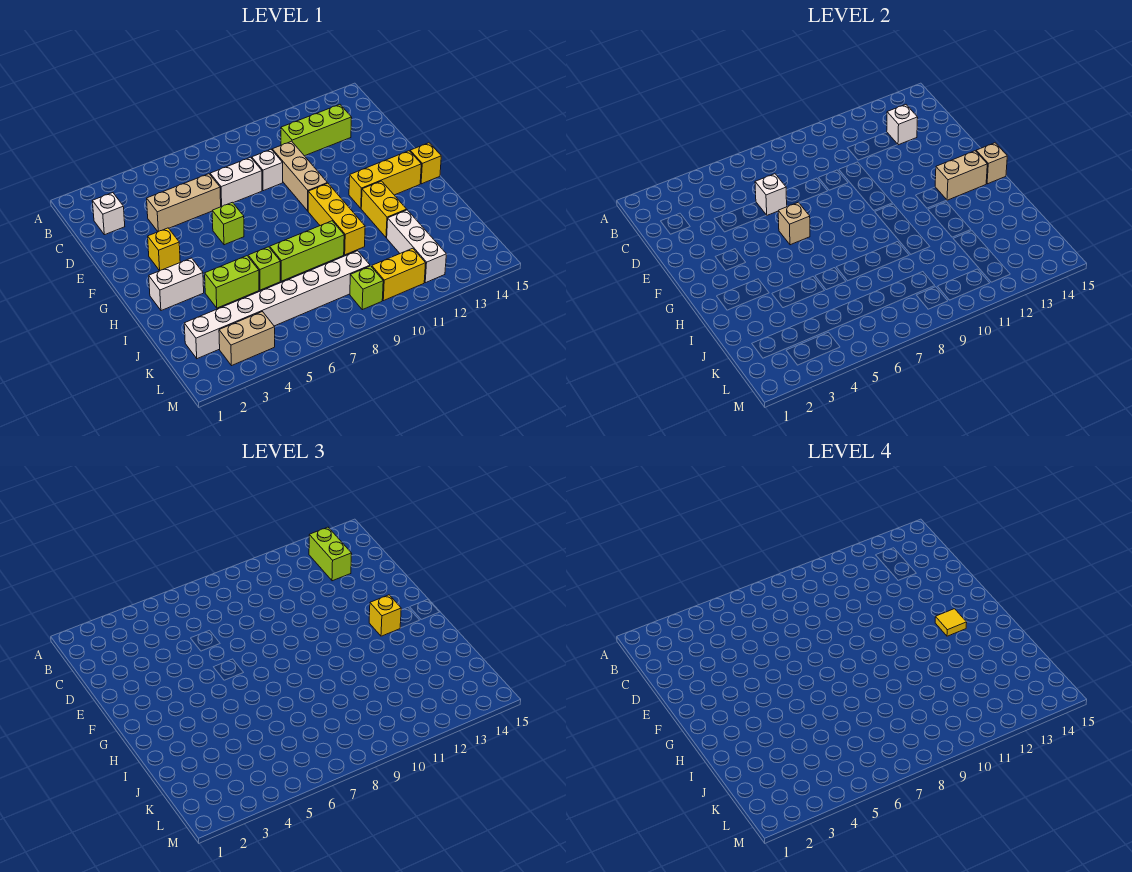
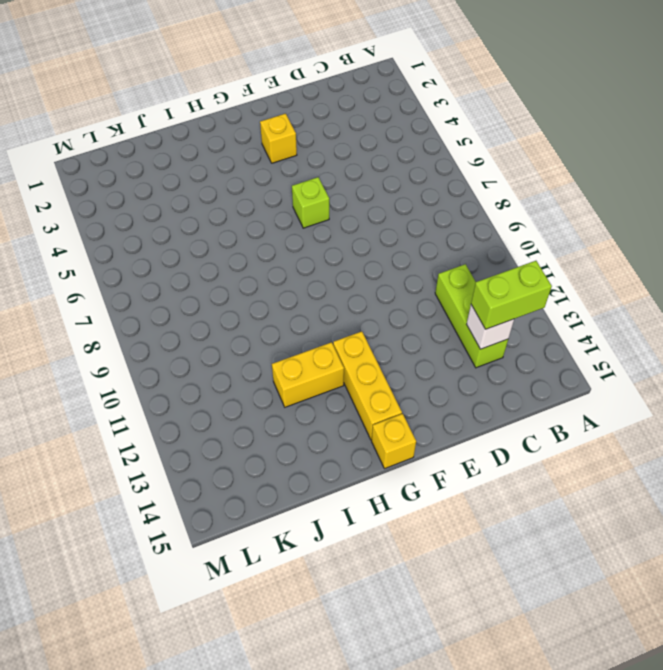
none -> white 1x1 brick [92,193,125,235]
none -> tan 1x3 brick [147,174,221,232]
none -> white 1x2 brick [210,157,262,207]

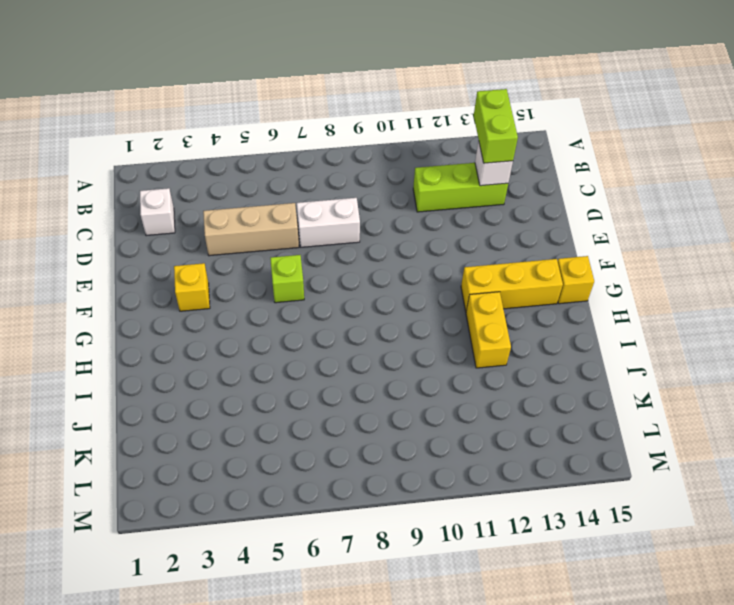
none -> white 1x1 brick [252,150,283,191]
none -> tan 1x3 brick [272,141,327,211]
none -> yellow 1x3 brick [308,183,365,255]

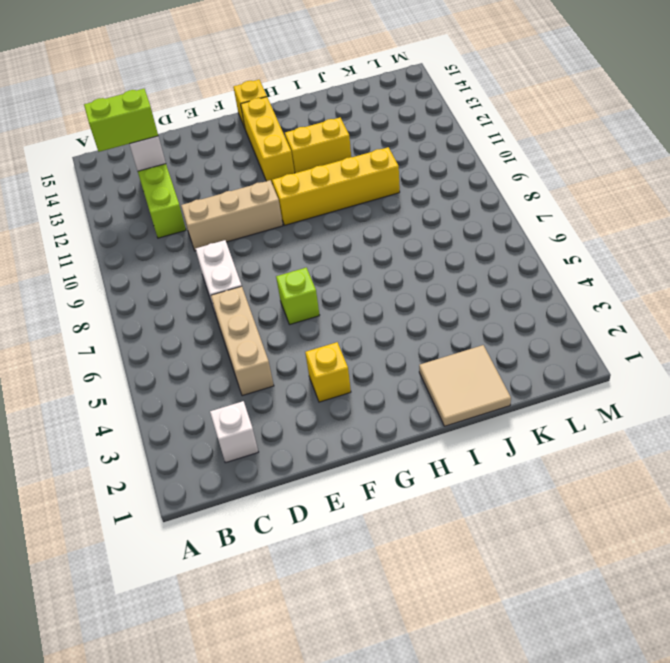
yellow 1x4 brick [272,147,400,225] -> yellow 1x3 brick [308,183,365,255]
tan 2x2 tile [419,345,511,426] -> none
none -> white 1x1 brick [252,150,283,191]
none -> white 1x2 brick [149,258,204,311]
none -> lime 1x2 brick [205,256,259,308]

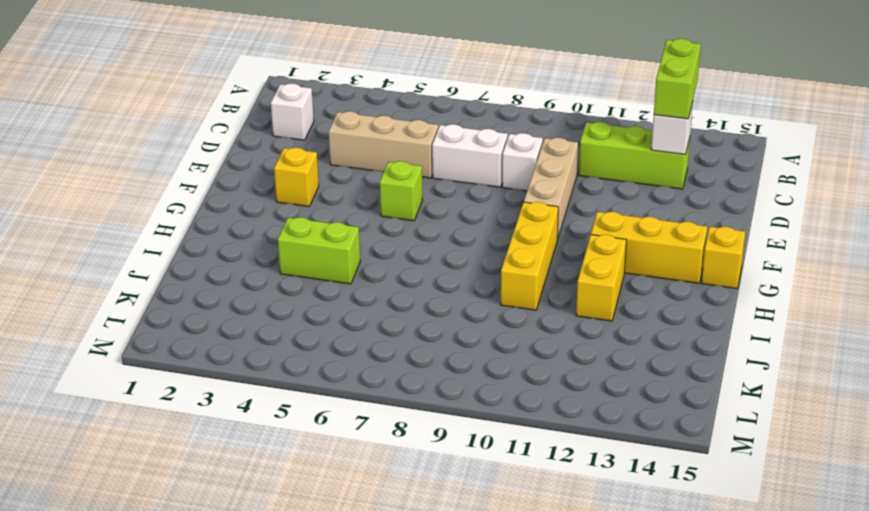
none -> white 1x2 brick [149,258,204,311]
none -> lime 1x1 brick [248,247,280,290]
none -> lime 1x3 brick [269,221,344,281]

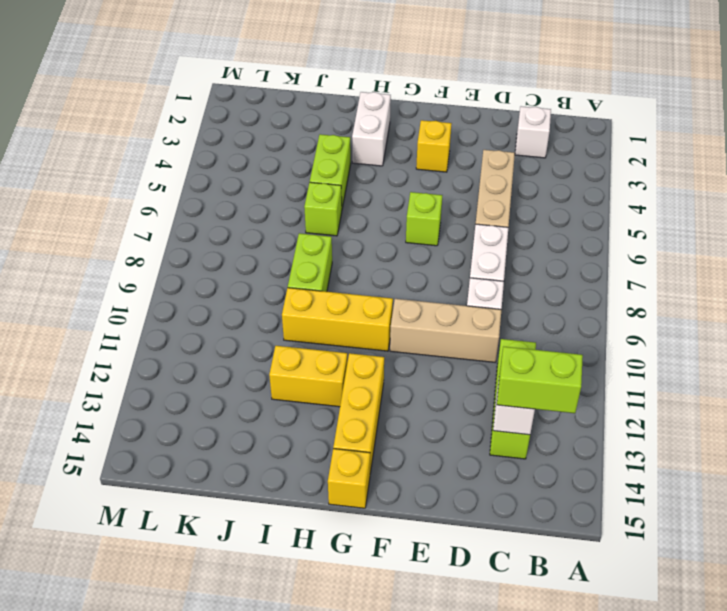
lime 1x2 brick [288,233,332,292] -> lime 1x3 brick [269,221,344,281]
none -> white 1x3 brick [387,210,446,283]
none -> white 1x8 brick [184,251,370,359]
none -> tan 1x2 brick [219,312,275,366]

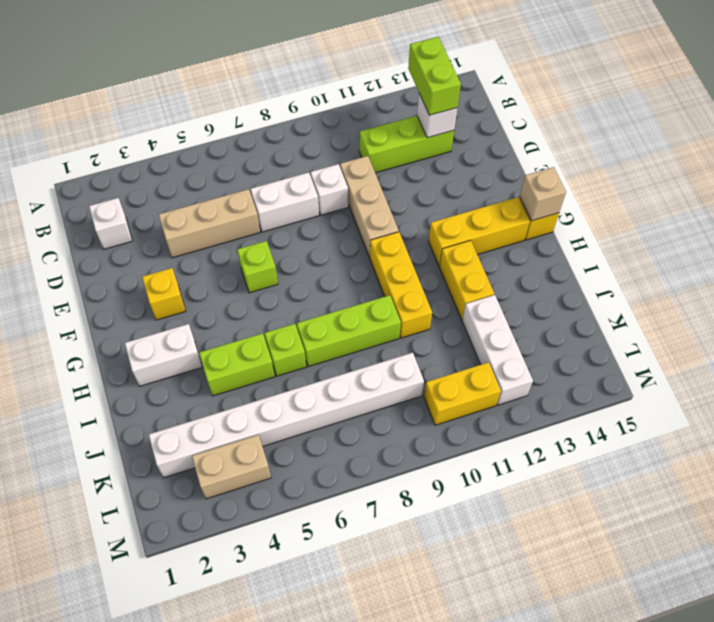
none -> lime 1x1 brick [350,266,383,310]
none -> white 1x1 brick [755,174,787,215]
none -> tan 1x1 brick [778,202,810,245]

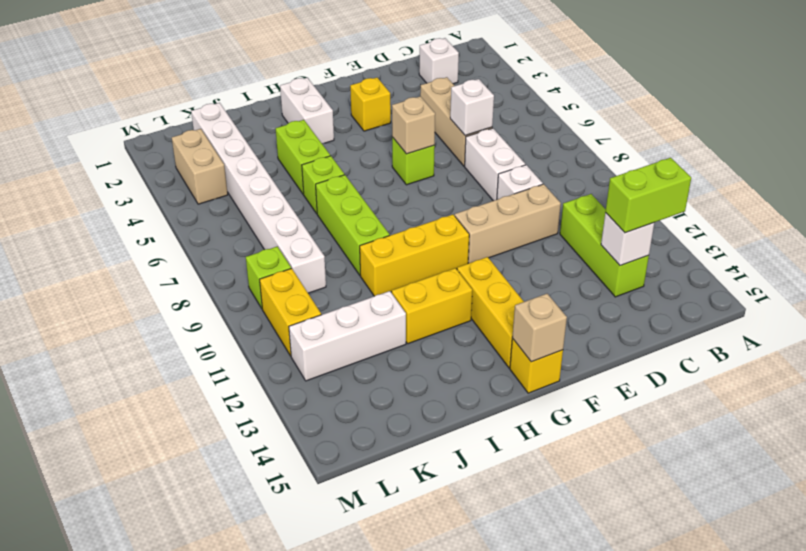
none -> tan 1x2 brick [935,151,987,200]
none -> yellow 1x1 brick [369,595,401,636]
none -> yellow 1x1 tile [935,609,967,636]

